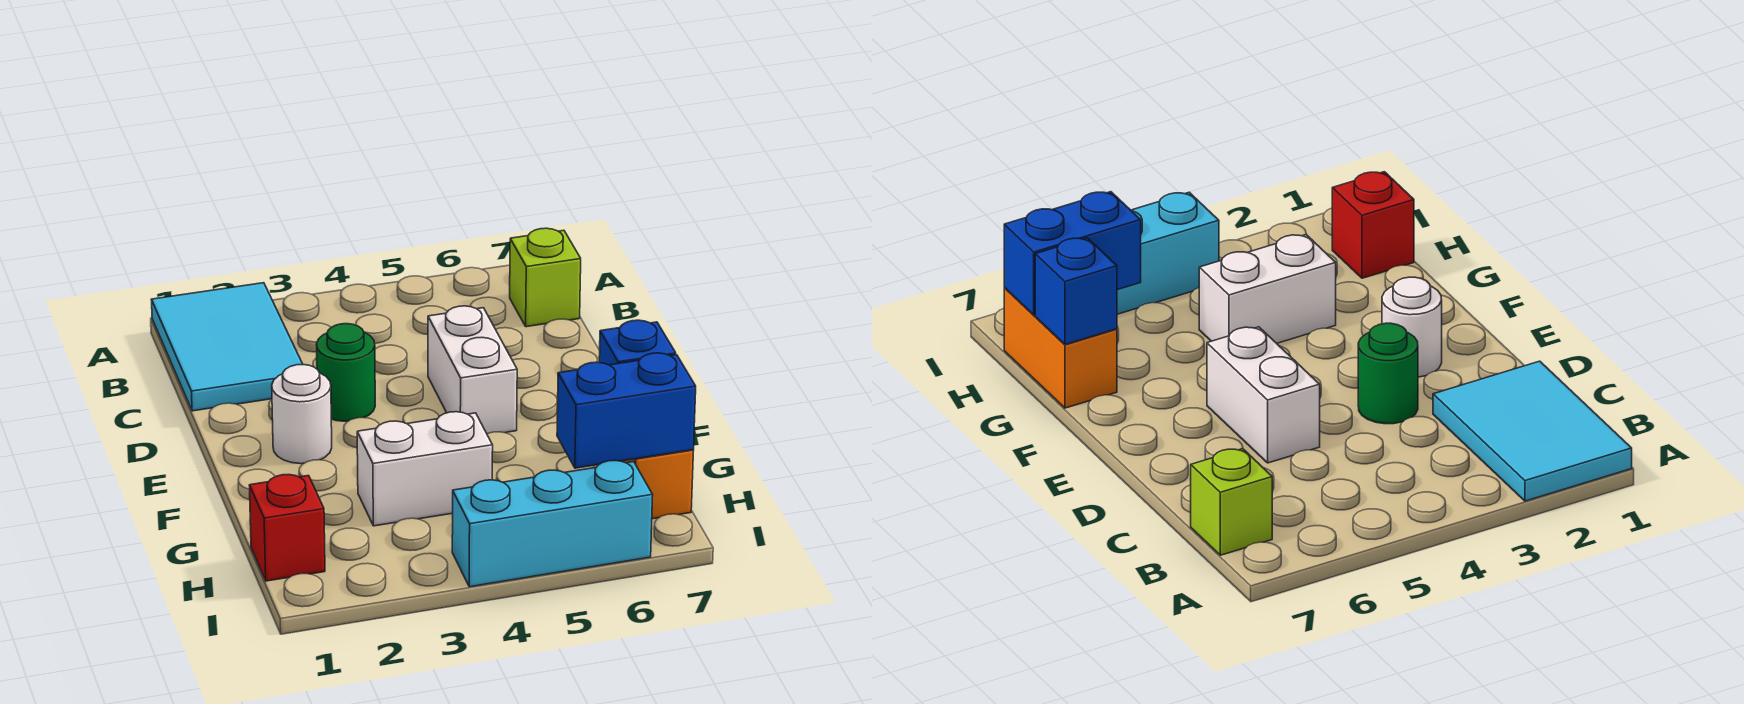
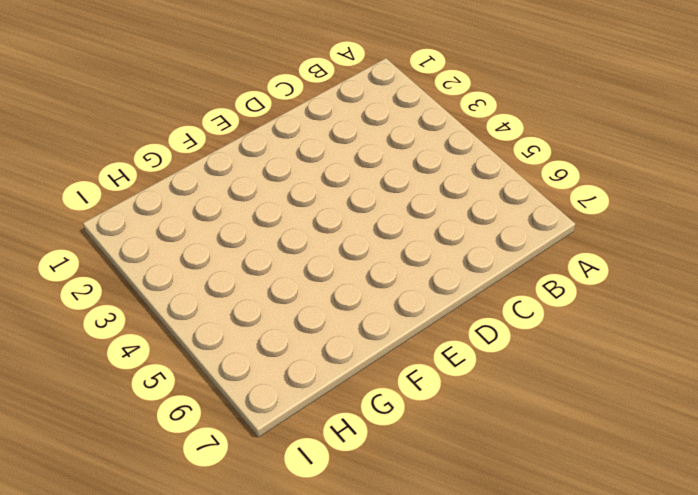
none -> cyan 2x3 tile [151,283,303,411]
none -> lime 1x1 brick [510,228,581,327]

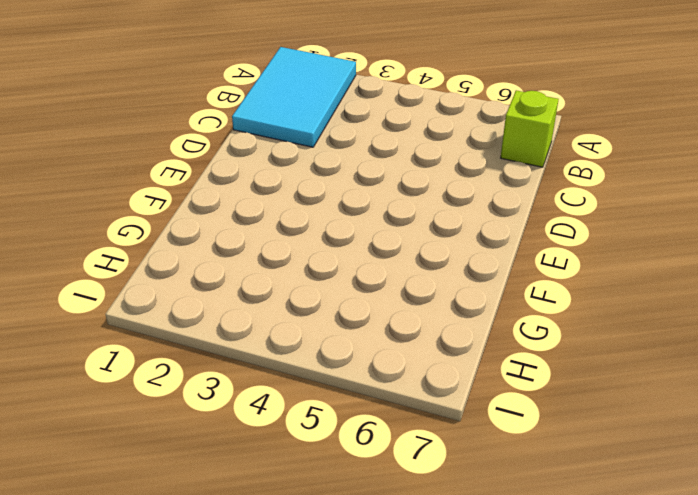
none -> green 1x1 round brick [316,324,375,421]
none -> white 1x2 brick [428,306,517,434]

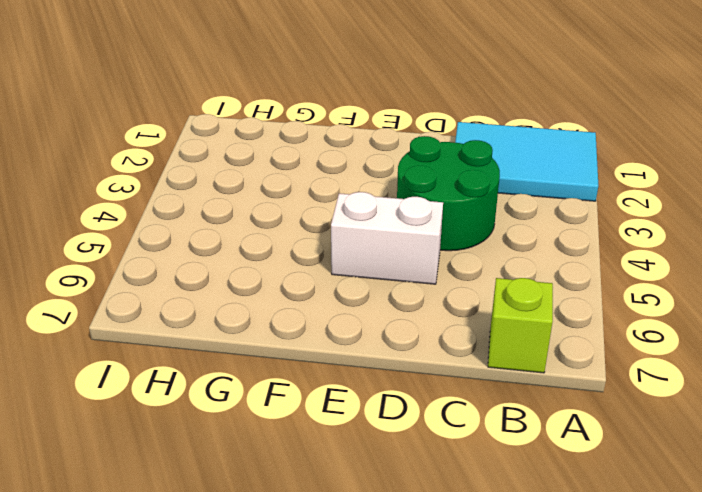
green 2x2 round brick [397,136,500,251] -> green 1x1 round brick [316,324,375,421]
none -> white 1x1 round brick [272,365,332,464]
none -> white 1x2 brick [357,412,493,526]

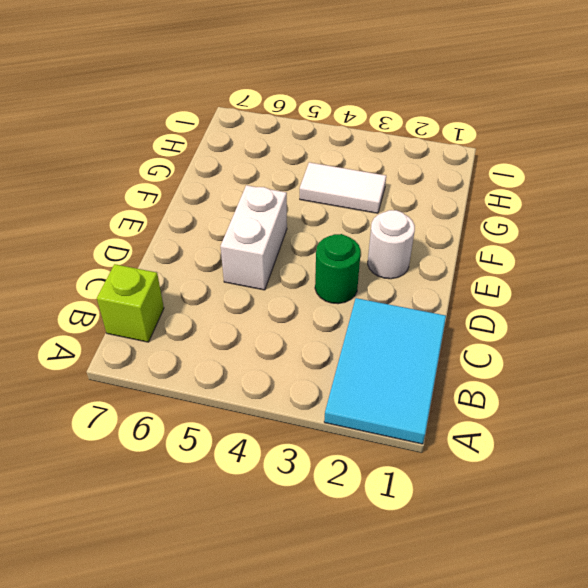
white 1x2 tile [300,162,386,213] -> white 1x2 brick [357,412,493,526]
none -> orange 1x2 brick [622,450,694,519]
none -> red 1x1 brick [249,474,325,581]

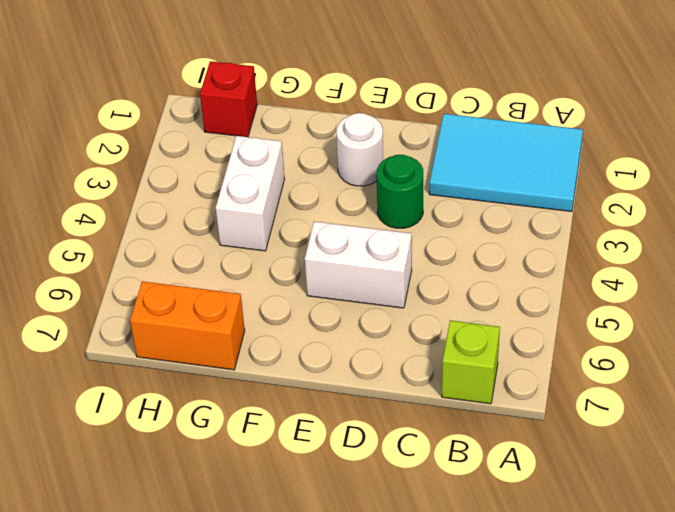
none -> cyan 1x3 brick [452,461,653,587]
none -> blue 1x1 brick [599,320,676,365]

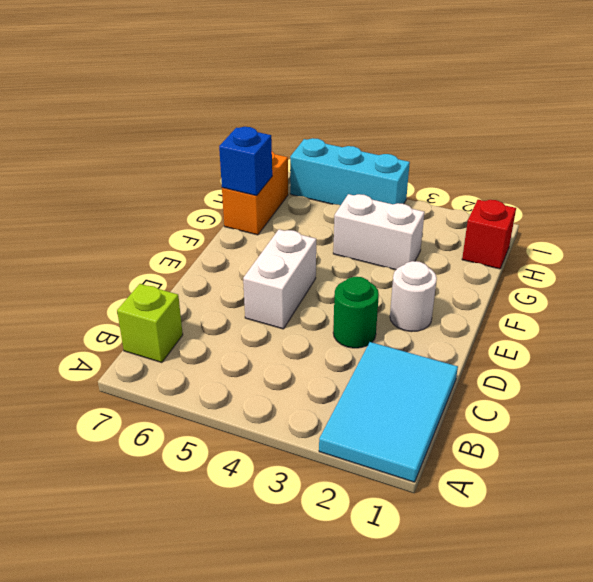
none -> blue 1x2 brick [557,353,696,468]

